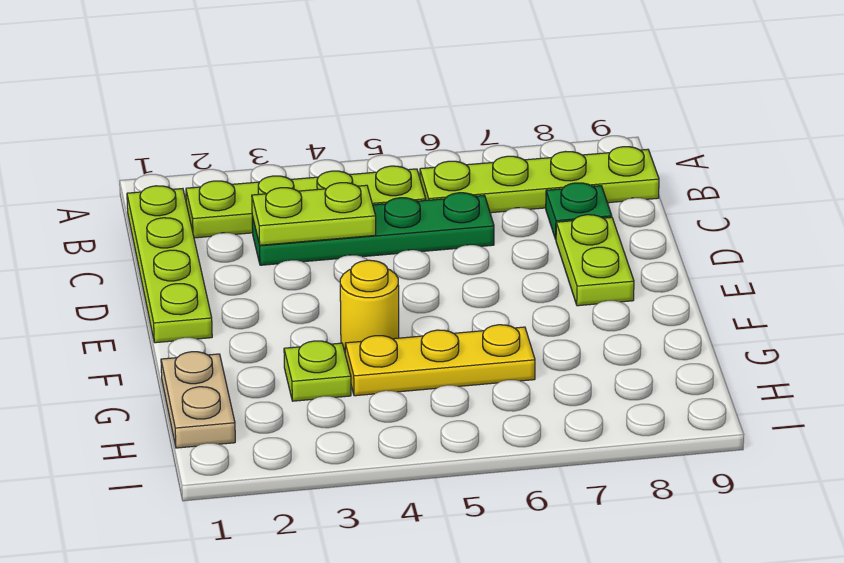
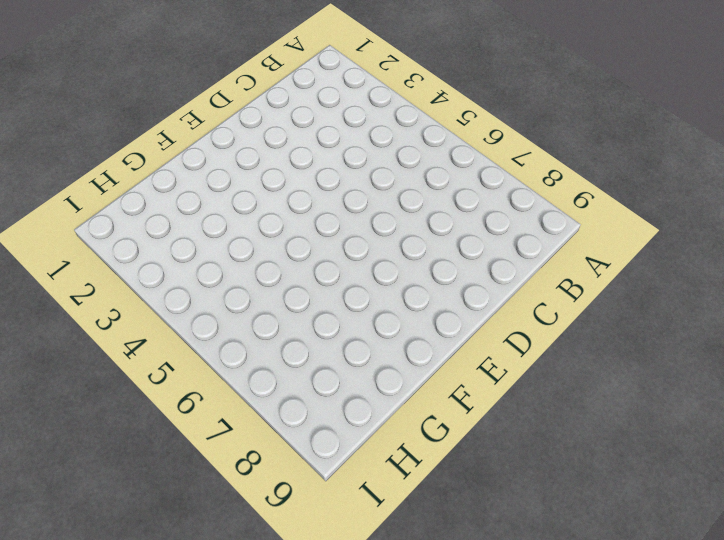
none -> lime 1x4 plate [127,186,212,343]
none -> lime 1x4 plate [186,166,426,238]

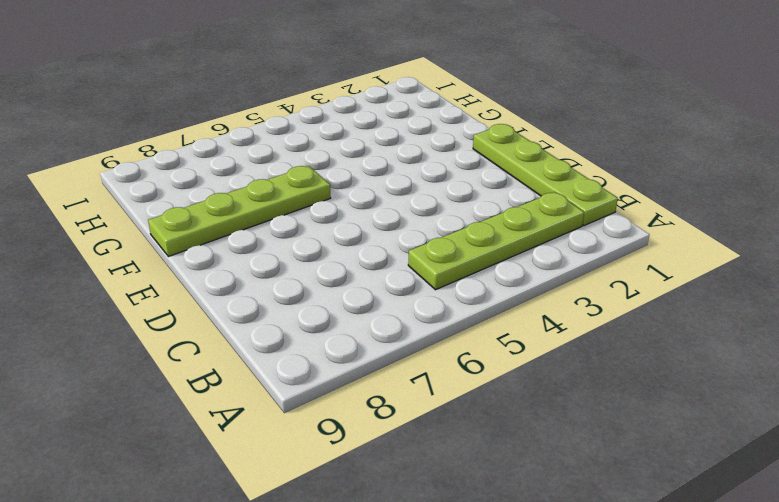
lime 1x4 plate [148,166,331,257] -> lime 1x4 plate moved to [420,147,659,213]
none -> green 1x4 plate [252,193,494,265]
none -> green 1x1 plate [546,183,612,239]

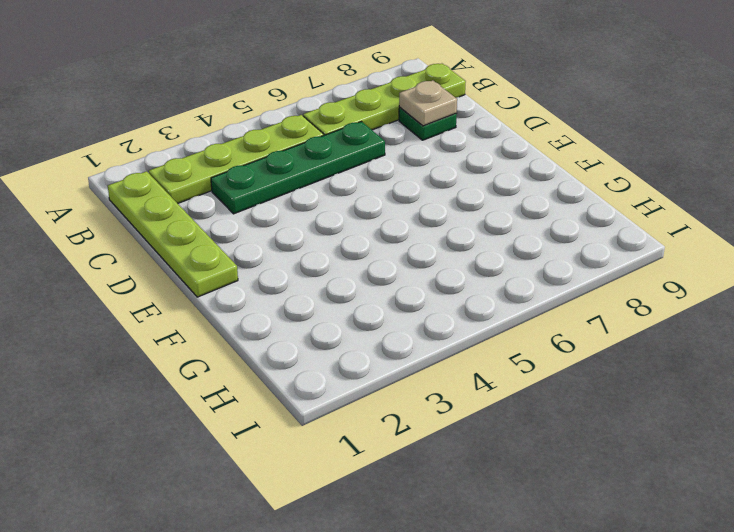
tan 1x1 plate [399,80,457,126] -> none
none -> lime 1x2 plate [556,215,634,306]
none -> yellow 1x1 round brick [340,260,399,350]

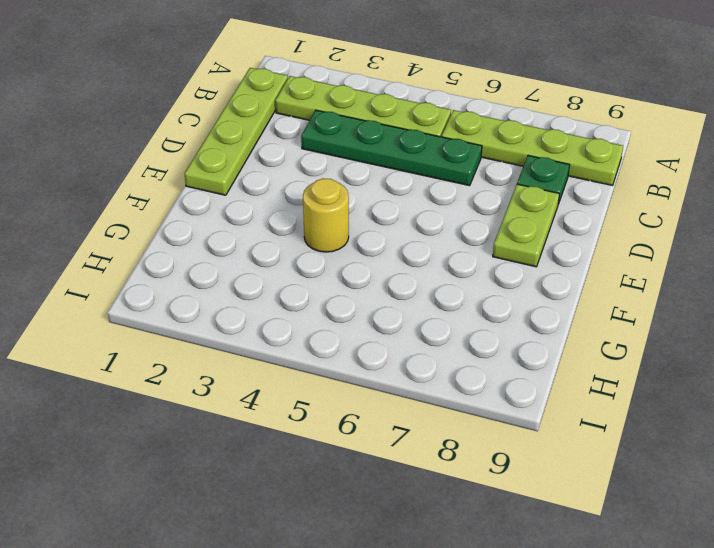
none -> tan 1x2 plate [161,352,235,448]
none -> lime 1x1 plate [284,341,351,401]

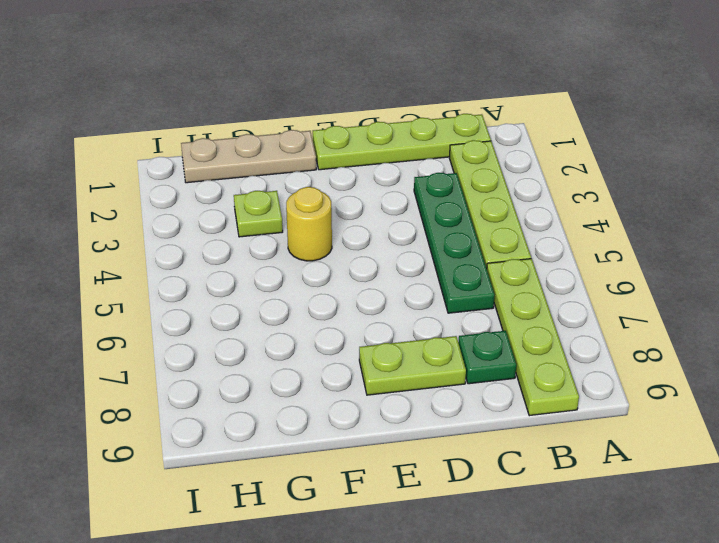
tan 1x3 plate [181,130,316,183] -> tan 1x2 plate [161,352,235,448]
none -> yellow 1x3 plate [345,325,535,396]
none -> lime 1x2 plate [252,183,376,245]

